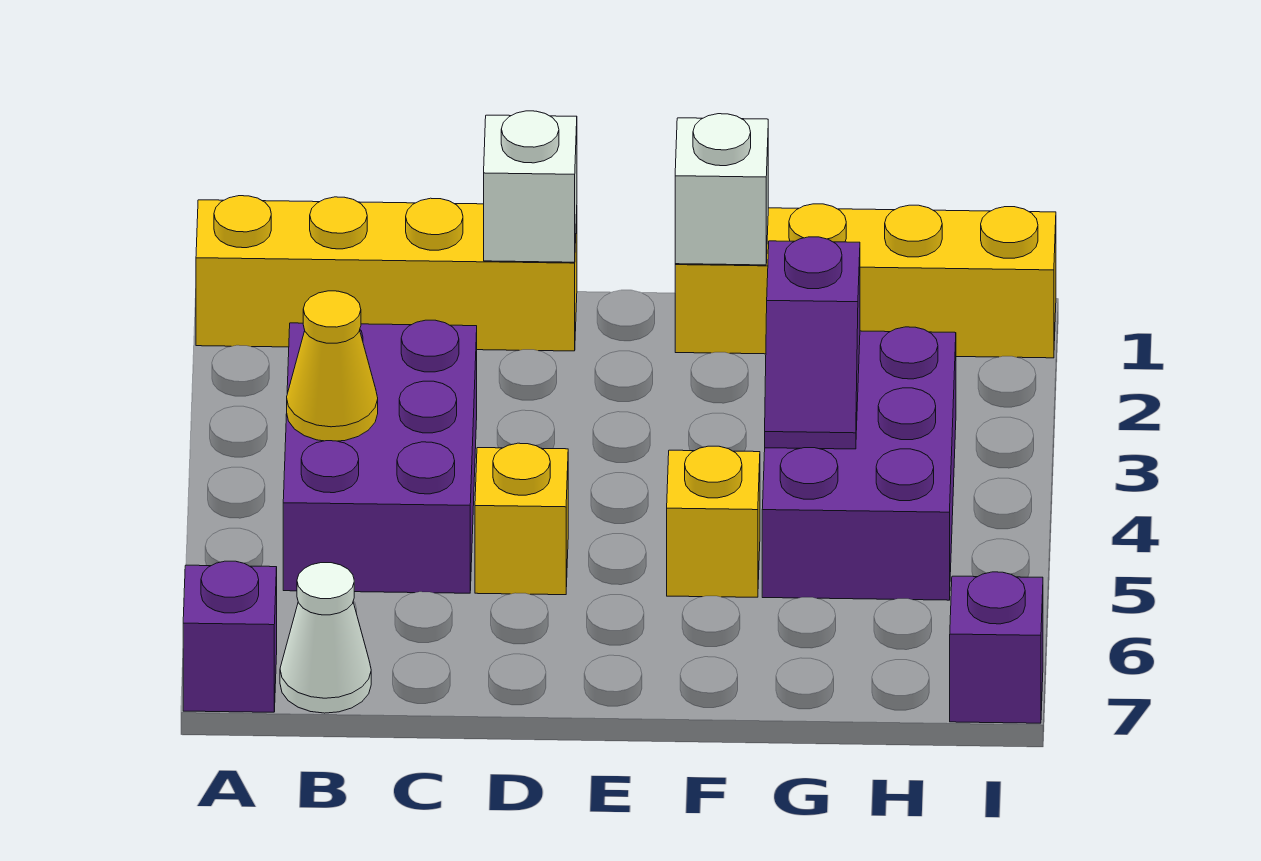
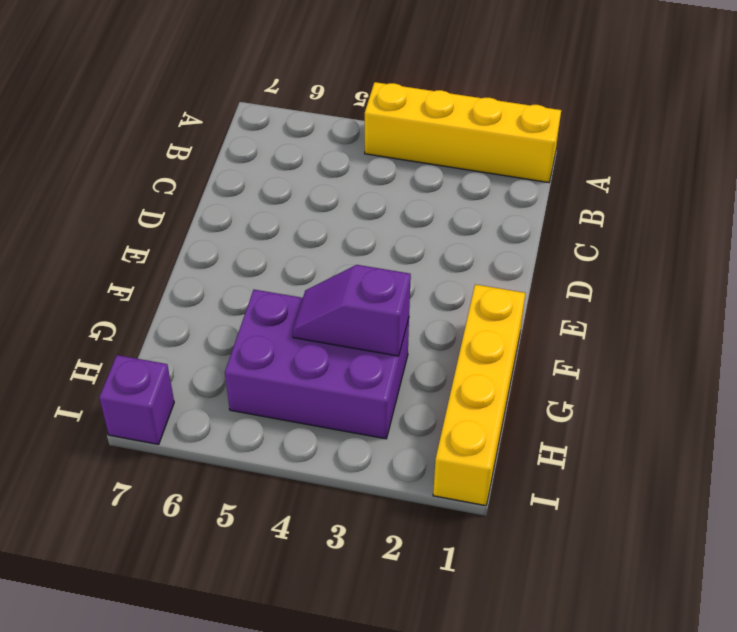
yellow 1x4 brick [365,82,561,183] -> yellow 1x4 brick turned to [196,196,577,351]
none -> purple 1x1 brick [183,561,277,712]
none -> purple 2x3 brick [283,320,477,593]
none -> white 1x1 cone [280,563,371,713]

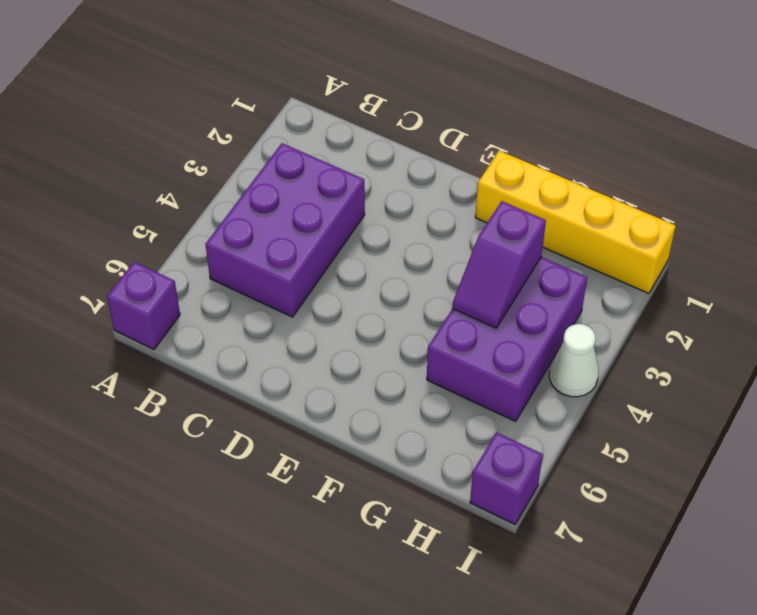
white 1x1 cone [549,324,599,397] -> white 1x1 cone moved to [280,563,371,713]
none -> yellow 1x4 brick [196,196,577,351]
none -> yellow 1x1 brick [475,443,568,595]
none -> yellow 1x1 brick [667,446,760,597]

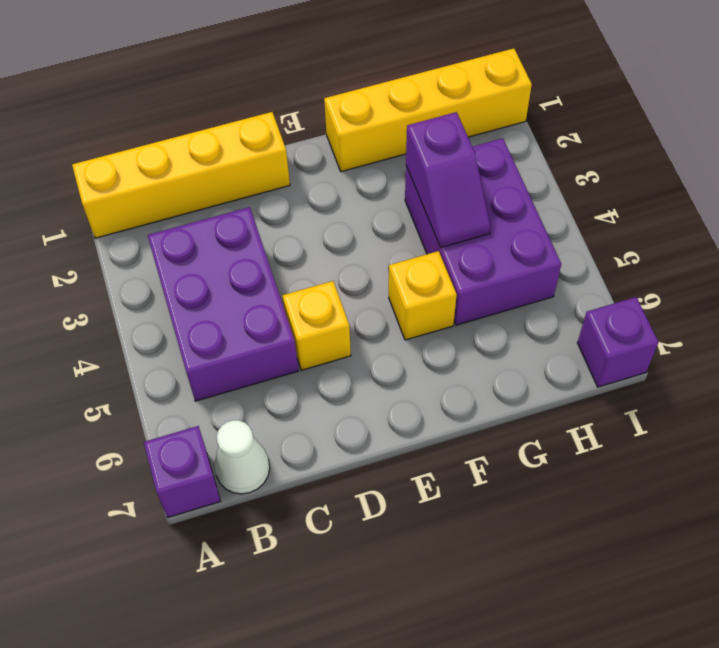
none -> yellow 1x1 cone [287,291,378,441]
none -> white 1x1 brick [484,111,577,262]
none -> white 1x1 brick [675,114,768,265]

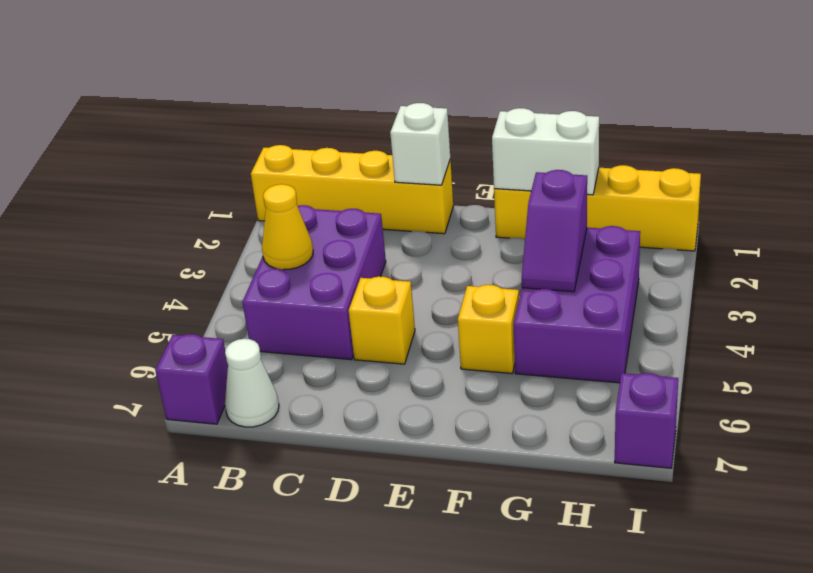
white 1x2 brick [492,108,599,195] -> white 1x1 brick [675,114,768,265]

